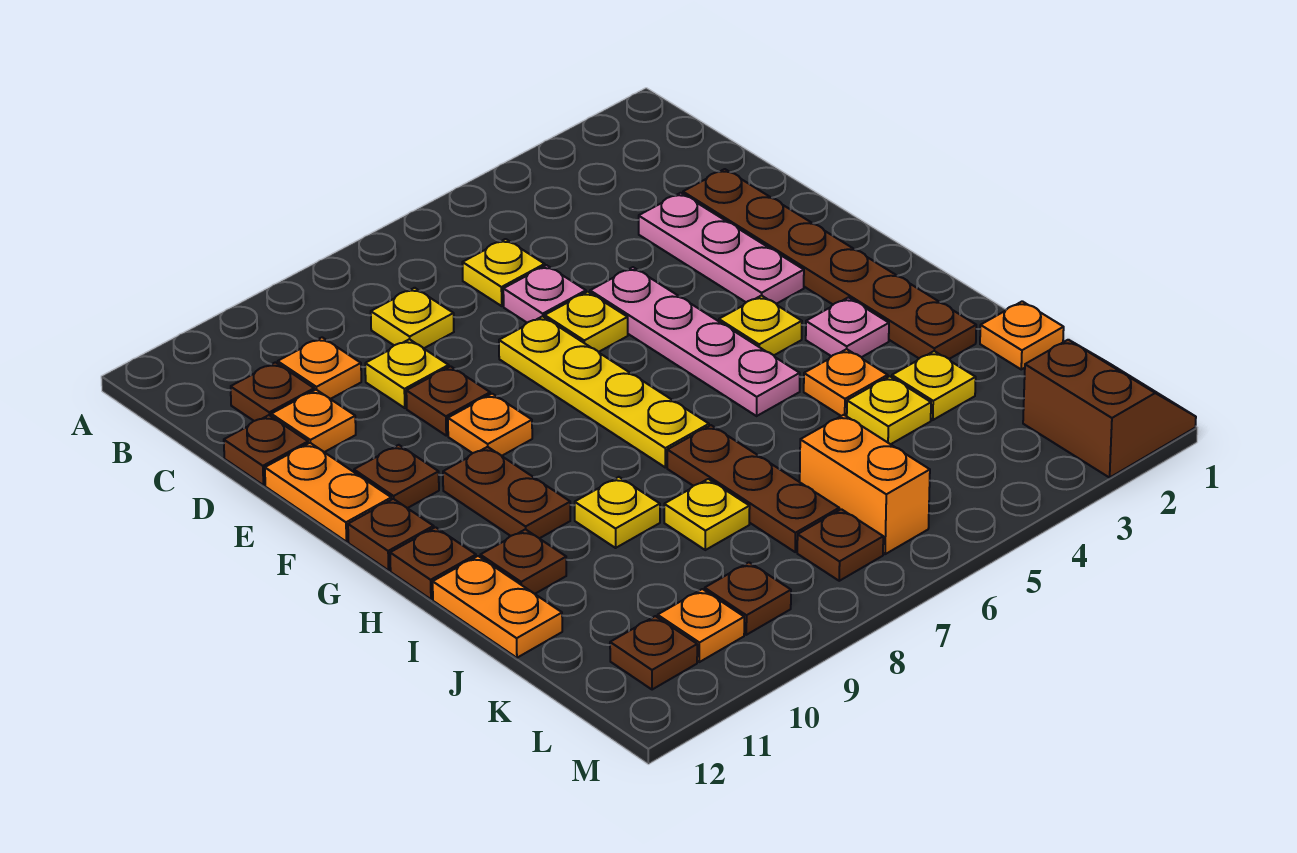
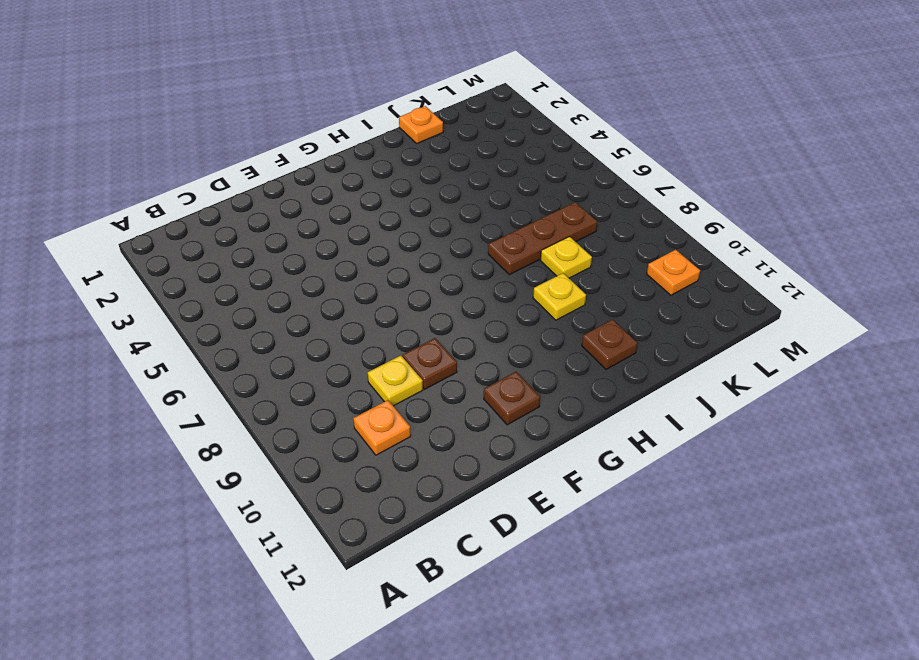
none -> yellow 1x1 plate [462,239,545,306]
none -> yellow 1x1 plate [371,288,454,348]
none -> brown 1x1 plate [231,362,314,421]
none -> brown 1x6 plate [683,169,976,359]

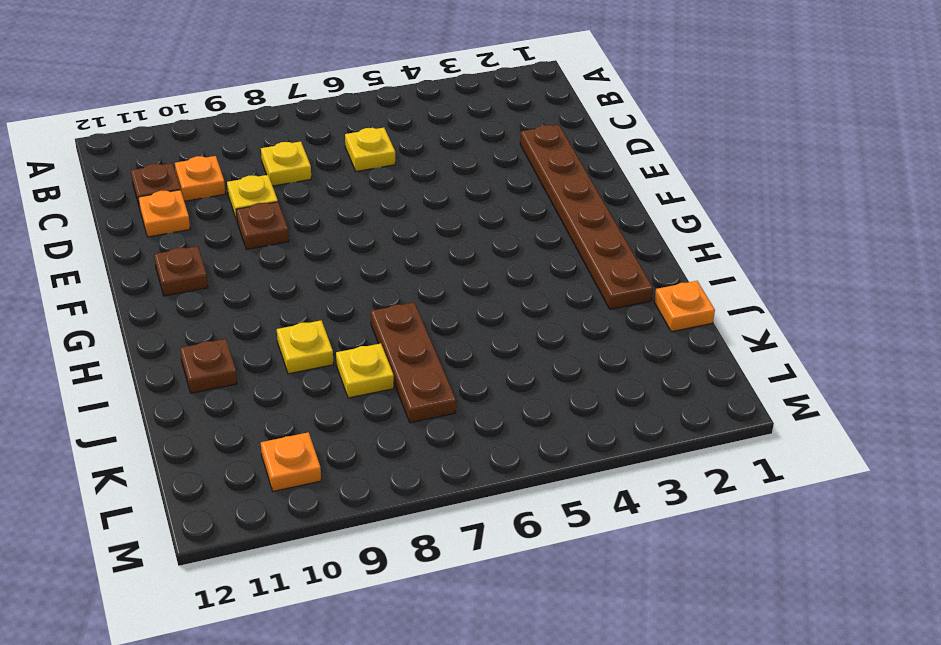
none -> pink 1x3 plate [639,193,804,304]
none -> pink 1x1 plate [503,265,586,323]
none -> brown 1x1 plate [224,415,308,485]
none -> pink 1x4 plate [590,267,800,416]

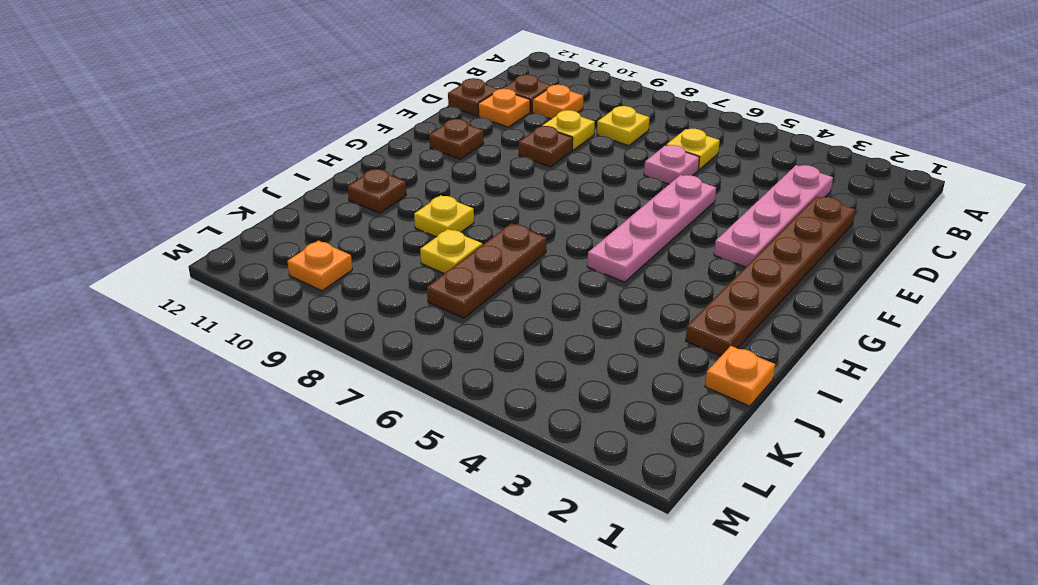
pink 1x4 plate [714,165,833,267] -> pink 1x3 plate [639,193,804,304]
none -> yellow 1x1 plate [545,292,628,352]
none -> yellow 1x4 plate [499,316,709,467]
none -> orange 1x2 plate [265,443,391,542]
none -> orange 1x1 plate [448,394,532,456]

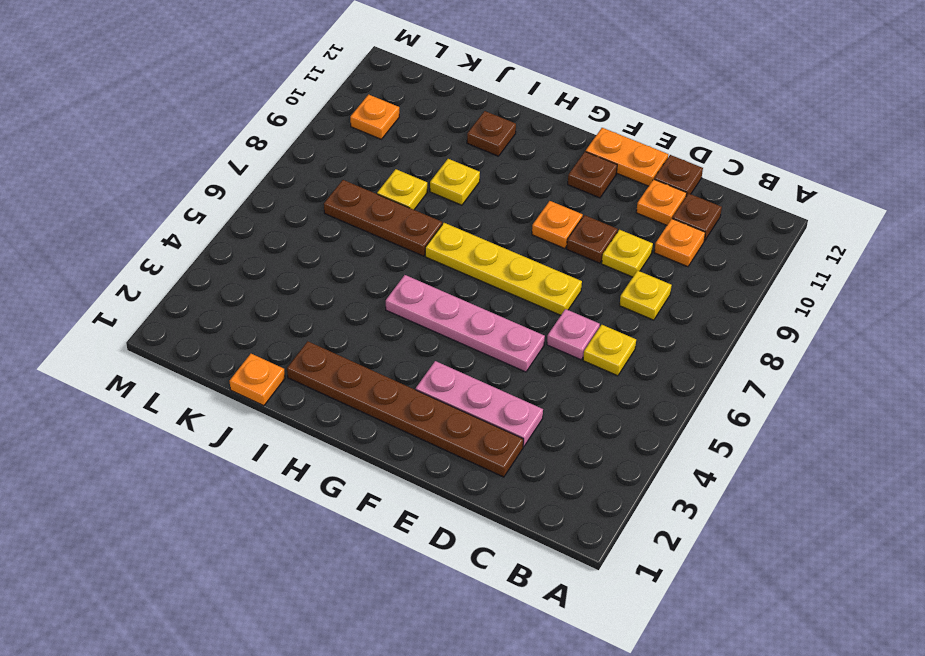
none -> yellow 1x1 plate [545,292,628,352]
none -> yellow 1x1 plate [719,295,802,355]
none -> brown 1x2 plate [443,447,570,538]
none -> brown 1x1 plate [348,499,434,570]

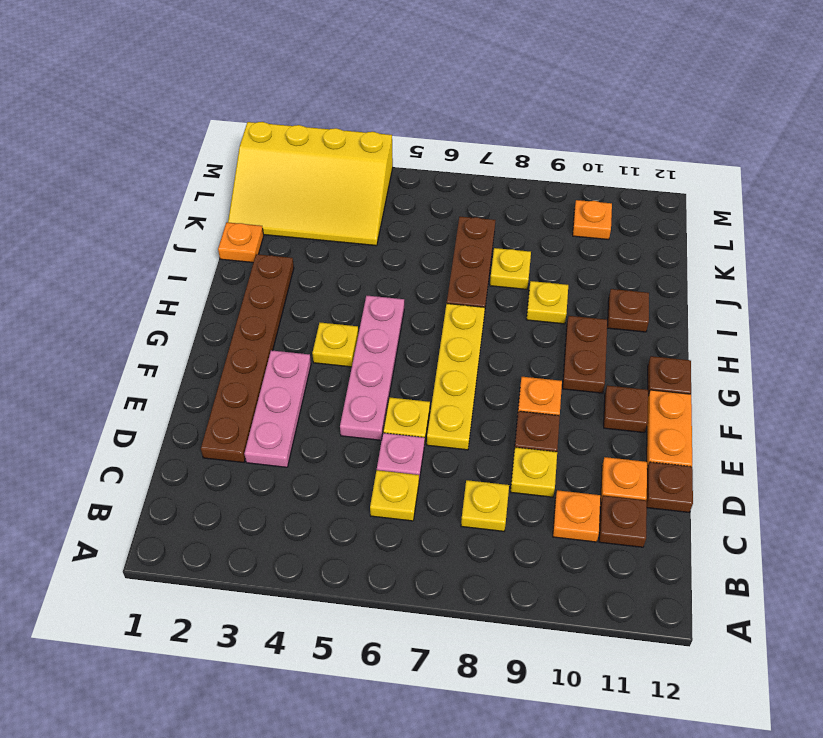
yellow 3x4 slope [228,122,393,246] -> brown 2x2 slope [1023,340,1196,478]
none -> pink 1x1 plate [806,297,889,357]
none -> brown 1x1 plate [390,527,476,599]
none -> orange 1x1 plate [804,349,888,416]
none -> orange 1x2 plate [433,556,562,658]

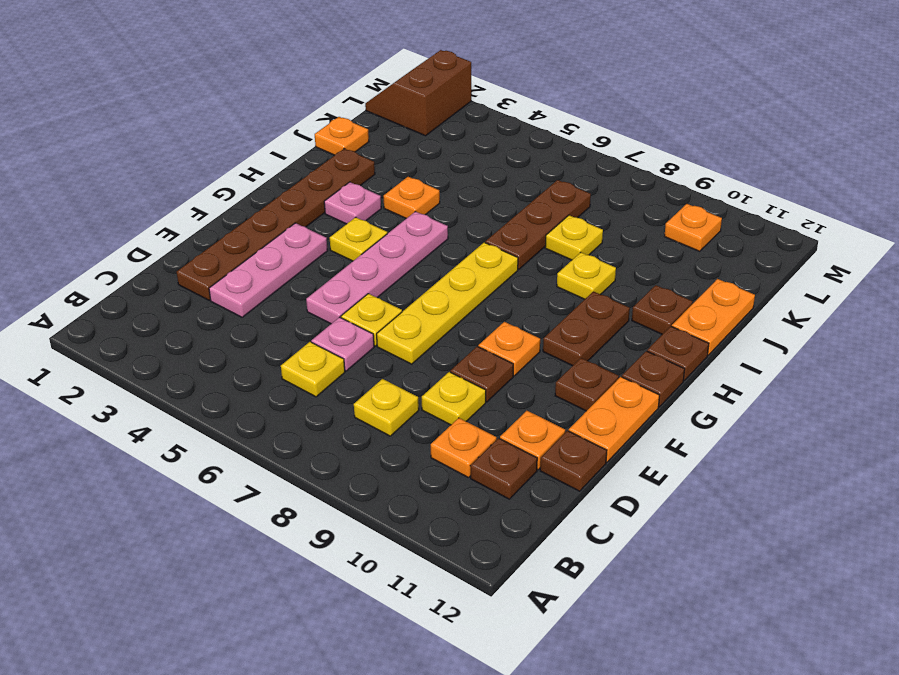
none -> yellow 1x1 plate [892,351,976,420]
none -> yellow 1x1 plate [847,376,931,444]
none -> orange 1x2 brick [800,415,930,554]
none -> brown 1x1 plate [797,509,883,581]

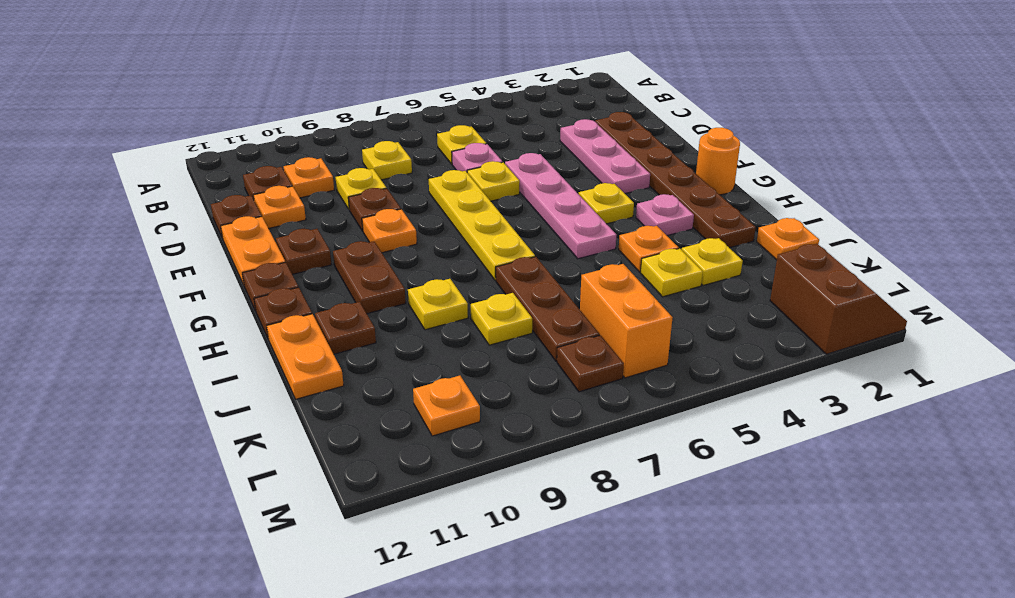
orange 1x1 round brick [696,128,740,195] -> none
none -> brown 1x1 plate [705,562,791,635]
none -> brown 1x1 plate [610,616,697,690]

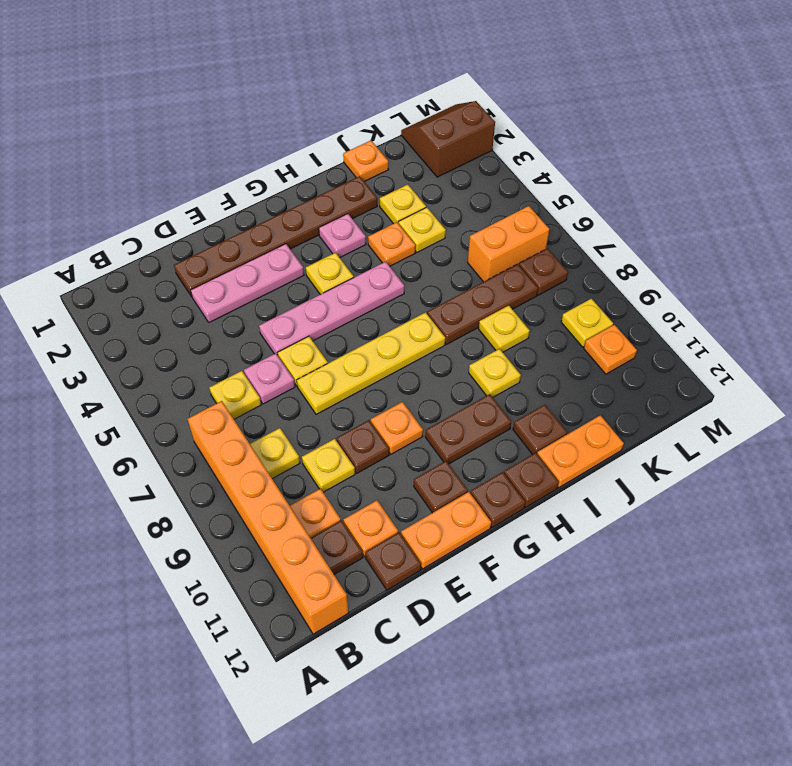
orange 1x6 brick [188,401,349,634] -> none
yellow 1x1 plate [561,299,613,347] -> brown 1x1 plate [705,562,791,635]
none -> brown 1x1 plate [610,616,697,690]

